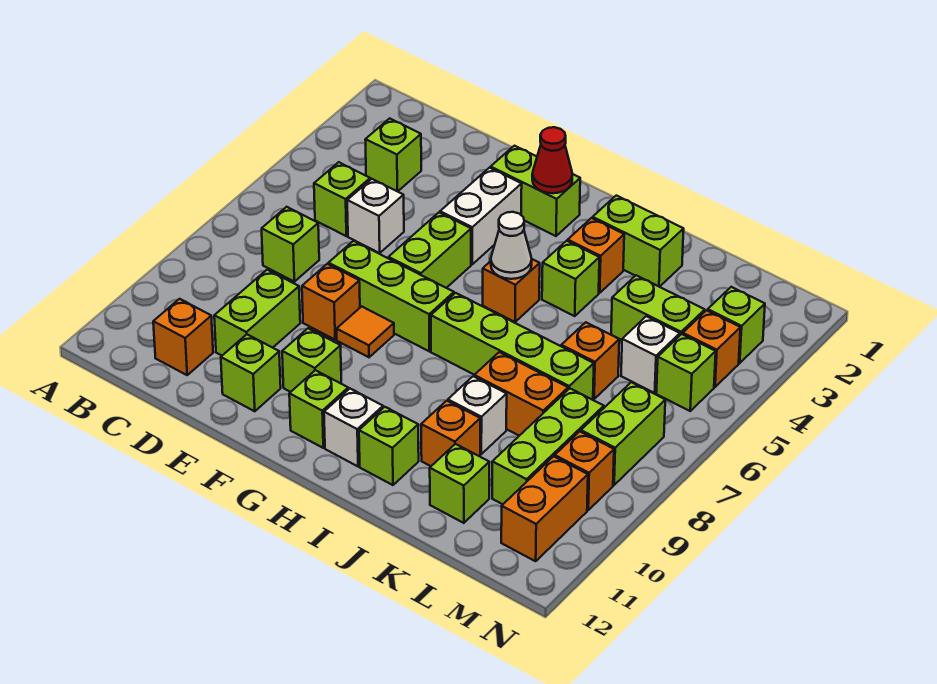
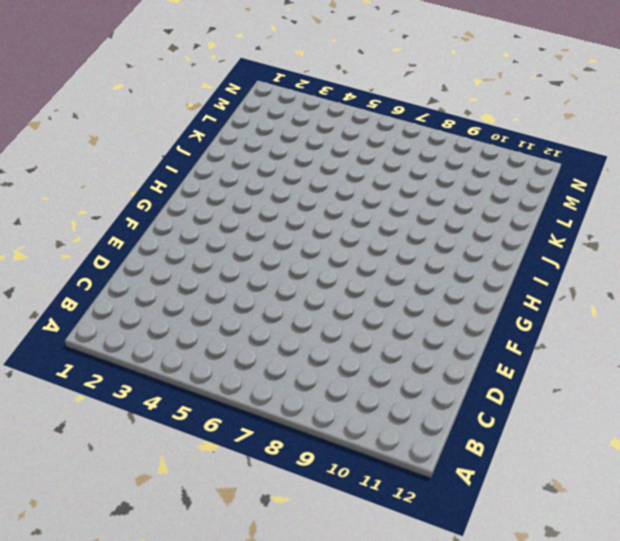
none -> lime 1x1 brick [365,118,421,192]
none -> lime 1x1 brick [314,162,370,236]
none -> lime 1x1 brick [262,207,319,282]
none -> orange 1x1 brick [153,299,213,375]

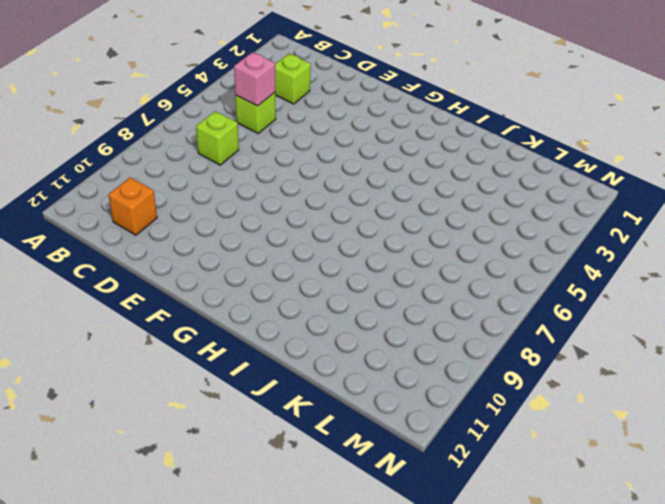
pink 1x1 brick [234,52,275,106] -> none
none -> white 1x1 brick [347,179,404,253]
none -> lime 1x2 brick [214,270,300,355]
none -> lime 1x3 brick [329,241,454,351]
none -> orange 1x1 brick [302,264,360,340]

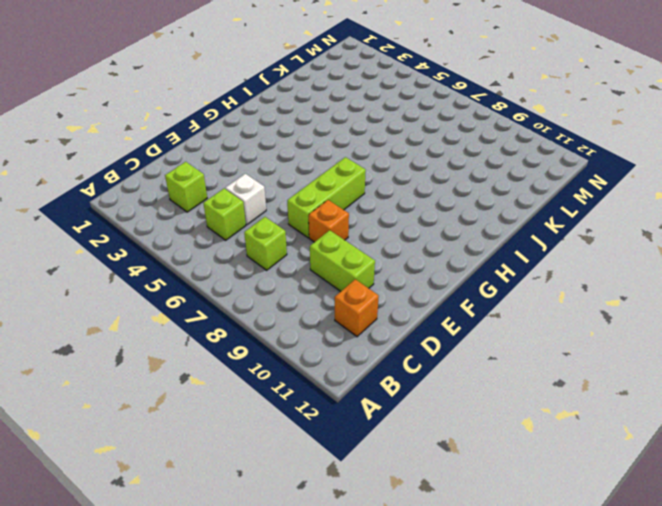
none -> lime 1x1 brick [221,334,281,411]
none -> lime 1x2 brick [491,146,580,236]
none -> white 1x2 brick [440,168,522,264]
none -> lime 1x2 brick [389,213,471,288]

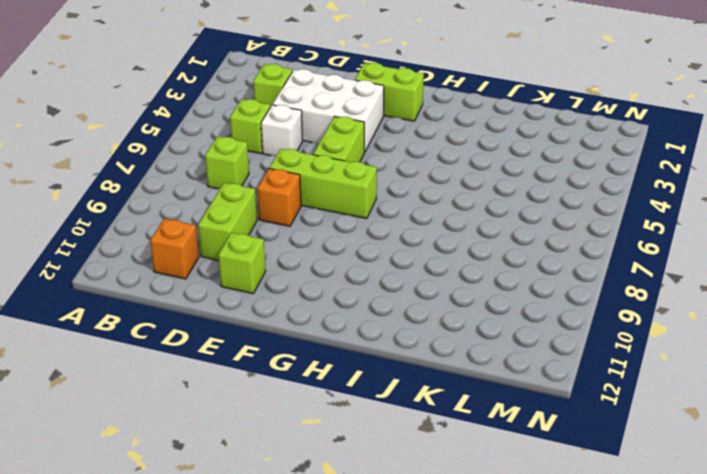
white 2x3 brick [273,69,384,152] -> white 1x2 brick [440,168,522,264]
none -> orange 1x1 tile [337,306,394,357]
none -> lime 1x1 brick [282,328,341,392]
none -> lime 1x1 brick [289,370,348,448]
none -> orange 1x1 brick [483,259,540,322]

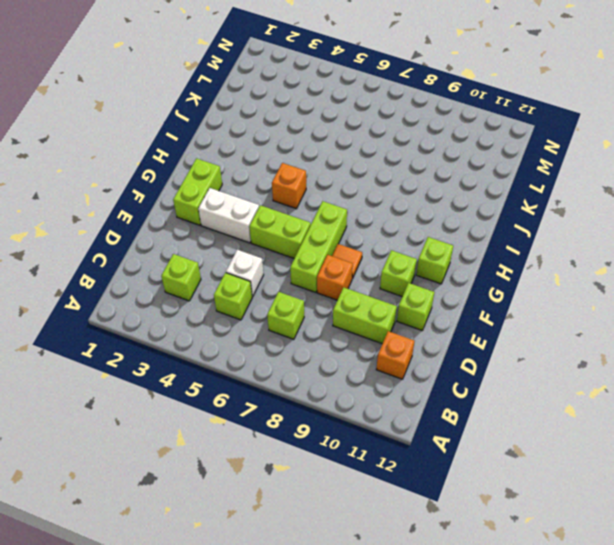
none -> lime 1x4 brick [431,293,594,400]
none -> white 1x1 brick [324,389,383,466]
none -> lime 1x2 brick [593,196,684,287]
none -> orange 1x1 brick [568,218,624,293]

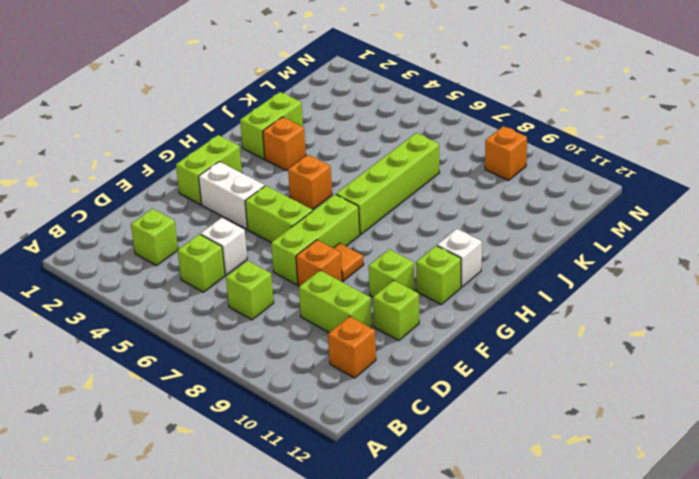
none -> lime 1x1 brick [542,241,599,316]
none -> lime 1x1 brick [359,407,419,485]
none -> orange 1x2 brick [474,352,568,436]
none -> white 1x1 brick [448,376,507,454]

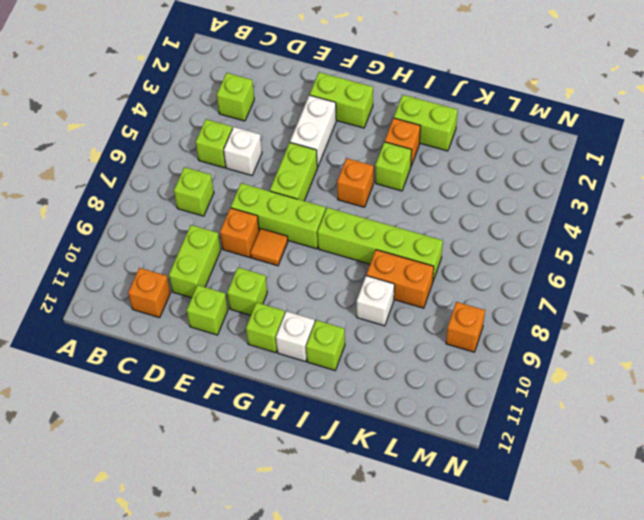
none -> orange 1x1 brick [421,401,480,466]
none -> lime 1x2 brick [611,275,705,340]
none -> orange 1x1 brick [561,322,619,399]
none -> lime 1x1 brick [430,444,489,523]

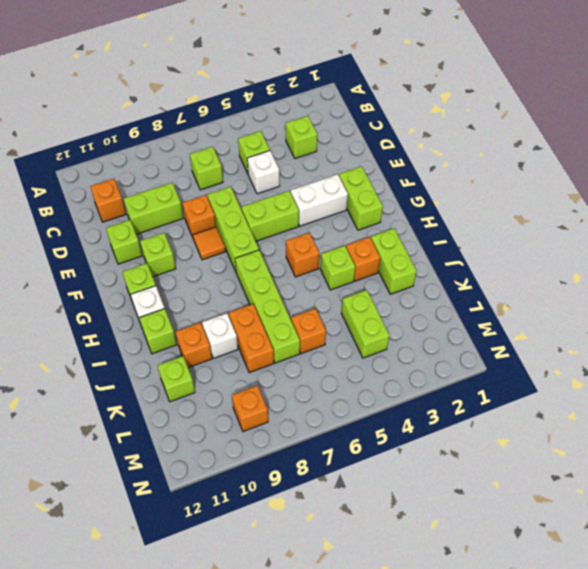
none -> white 1x1 brick [621,316,680,393]
none -> lime 1x3 brick [492,389,604,504]
none -> lime 1x1 brick [708,287,765,363]
none -> orange 1x1 brick [683,310,740,387]

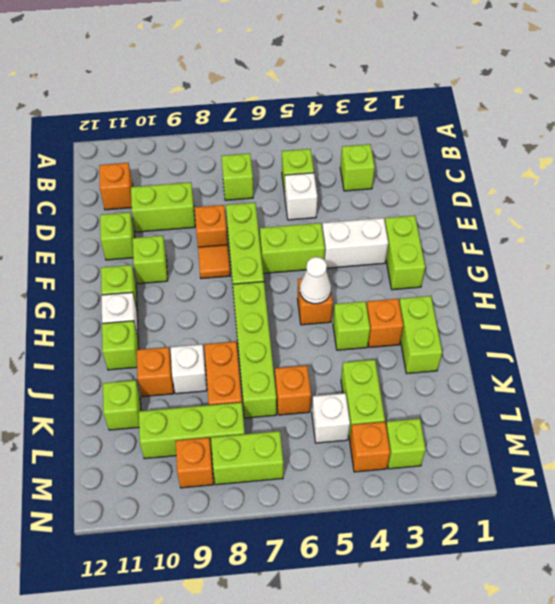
none -> lime 1x1 brick [656,334,716,411]
none -> orange 1x2 brick [501,456,588,561]
none -> red 1x1 cone [532,127,572,193]

